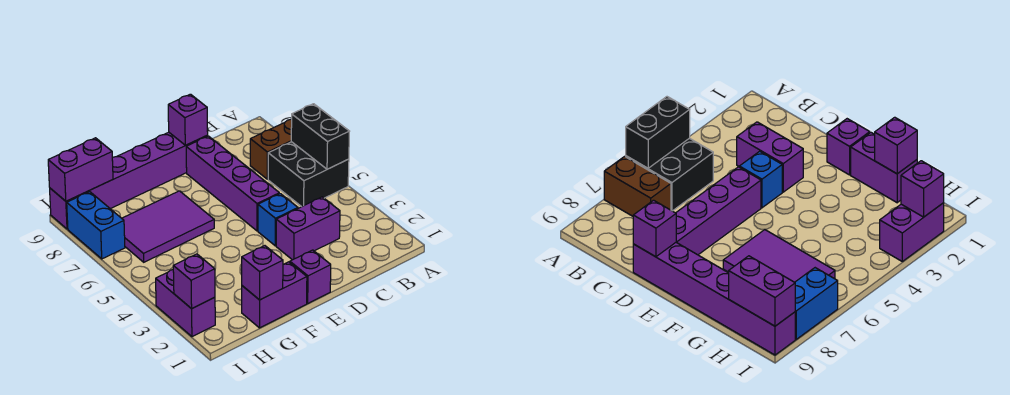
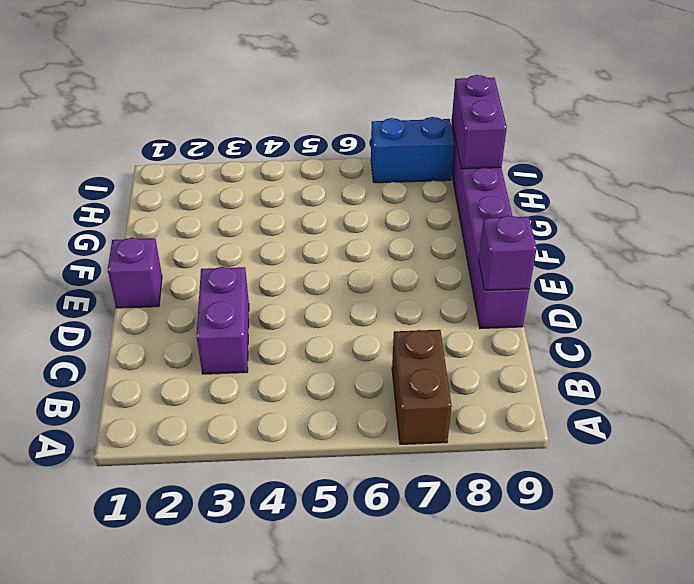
none -> black 2x2 brick [268,142,349,207]
none -> blue 1x1 brick [258,194,298,246]
none -> purple 1x4 brick [186,136,279,231]

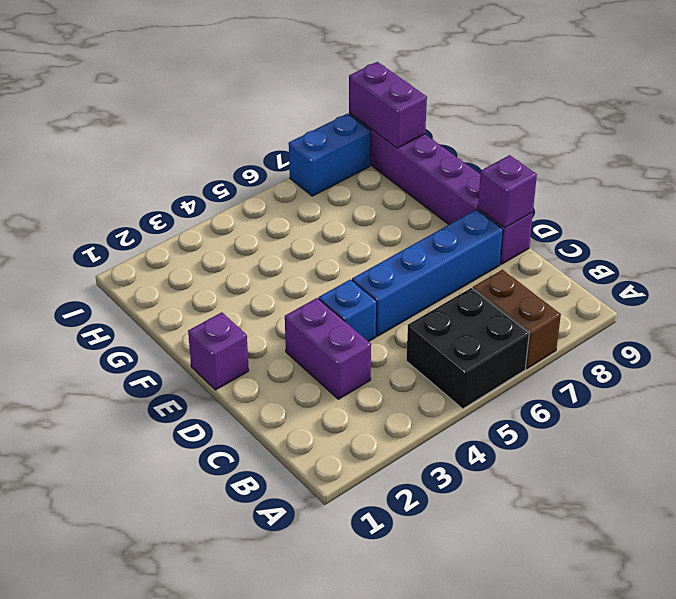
blue 1x4 brick [352,210,503,336] -> purple 1x4 brick [186,136,279,231]
none -> purple 1x2 brick [242,262,307,328]
none -> purple 2x3 tile [122,191,214,262]
none -> purple 1x2 brick [156,270,215,337]

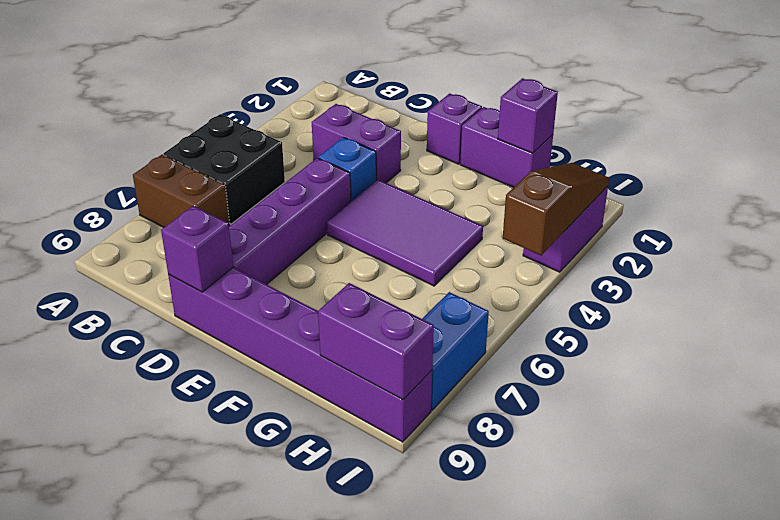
purple 2x3 tile [327,180,483,286] -> purple 2x3 tile moved to [122,191,214,262]
brown 1x3 slope [503,163,609,255] -> purple 1x1 brick [173,254,215,309]
none -> black 1x2 brick [291,104,350,169]

